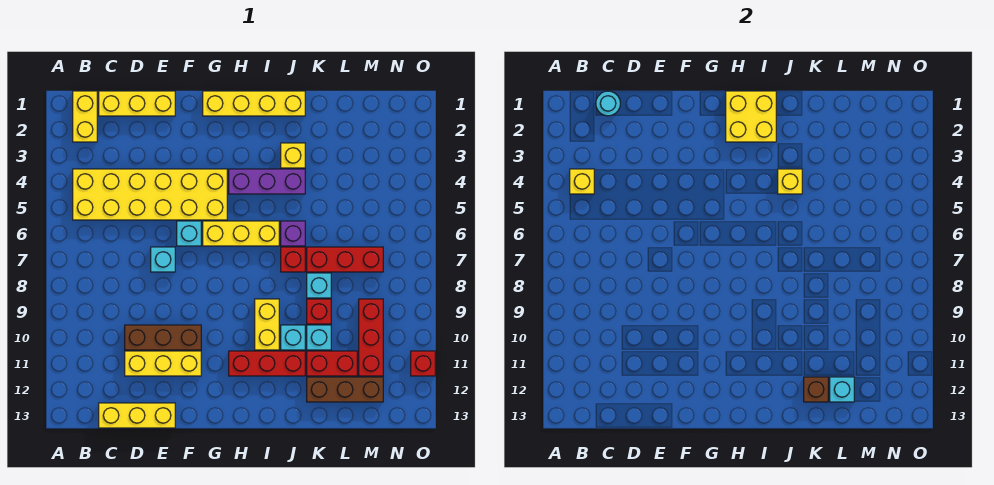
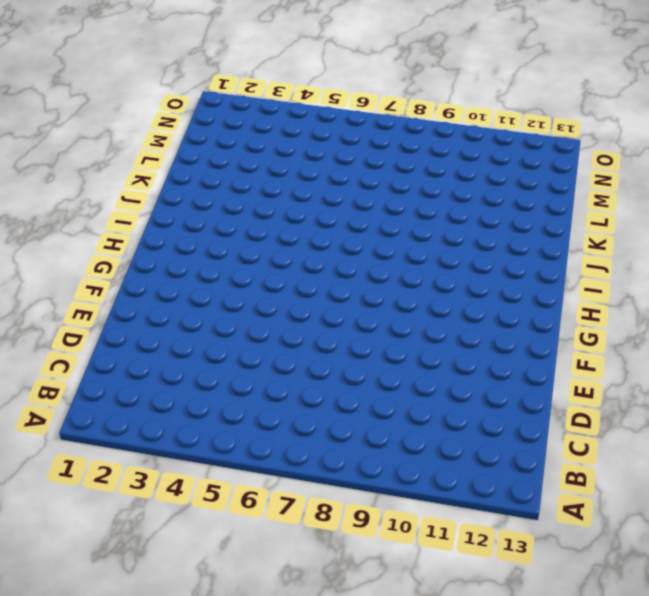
none -> yellow 1x2 brick [73,91,97,142]
none -> yellow 2x6 brick [73,169,227,220]
none -> yellow 1x3 brick [99,91,175,116]
none -> yellow 1x3 brick [99,403,175,428]

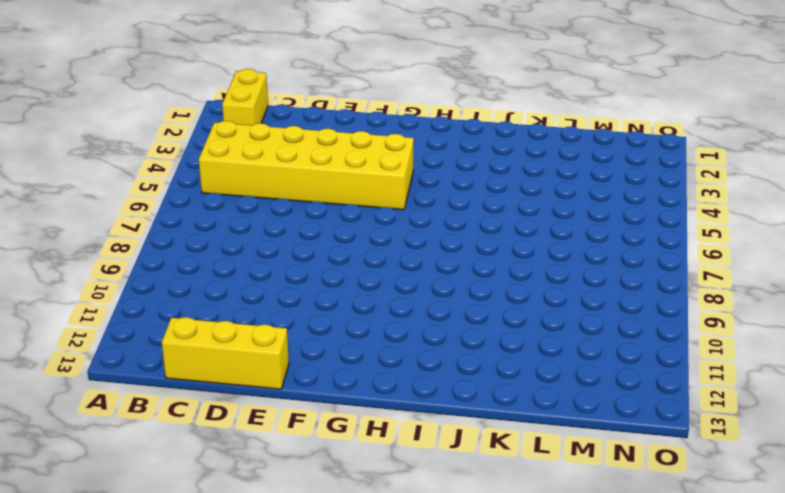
none -> yellow 1x3 brick [99,91,175,116]
none -> brown 1x3 brick [125,325,201,350]
none -> yellow 1x3 brick [125,351,201,376]
none -> cyan 1x1 brick [151,247,175,272]

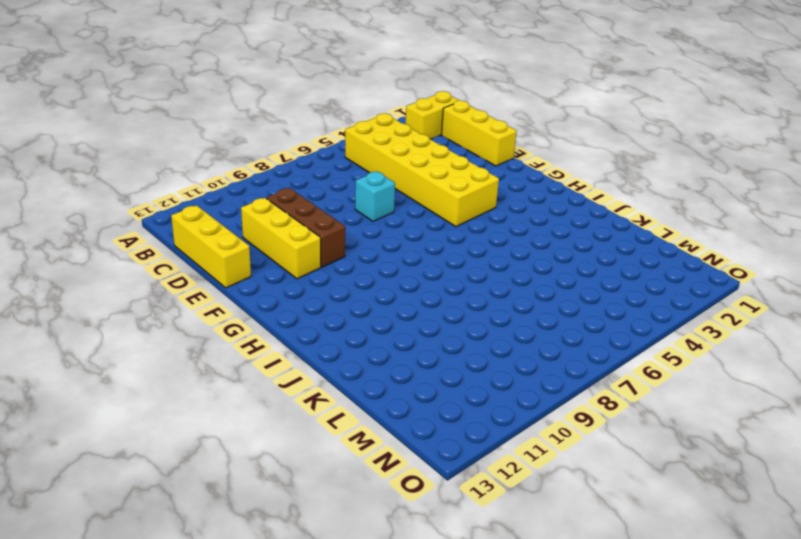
none -> cyan 1x1 brick [177,221,201,246]
none -> yellow 1x4 brick [203,91,305,116]
none -> yellow 1x3 brick [203,221,279,246]
none -> purple 1x3 brick [229,169,305,194]

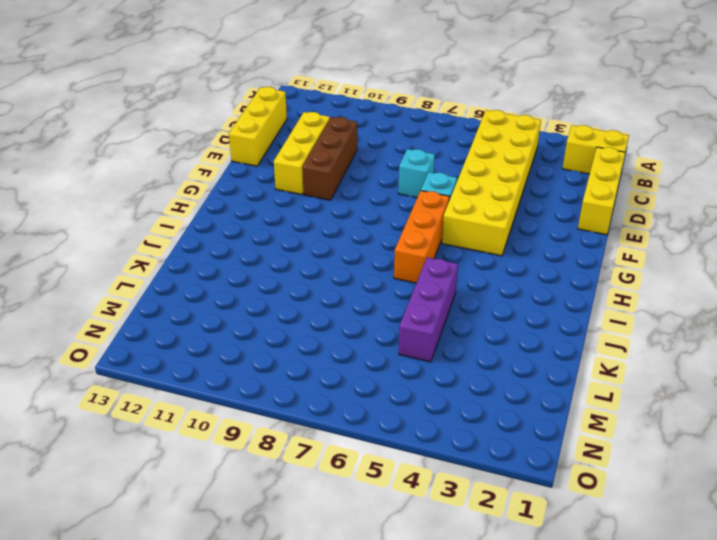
orange 1x3 brick [394,191,450,283] -> yellow 1x3 brick [203,221,279,246]
purple 1x3 brick [399,257,458,362] -> purple 1x3 brick moved to [229,169,305,194]
none -> yellow 1x4 brick [203,91,305,116]
none -> red 1x3 brick [229,351,305,376]
none -> yellow 1x2 brick [255,299,279,350]
none -> yellow 1x1 brick [281,143,305,168]

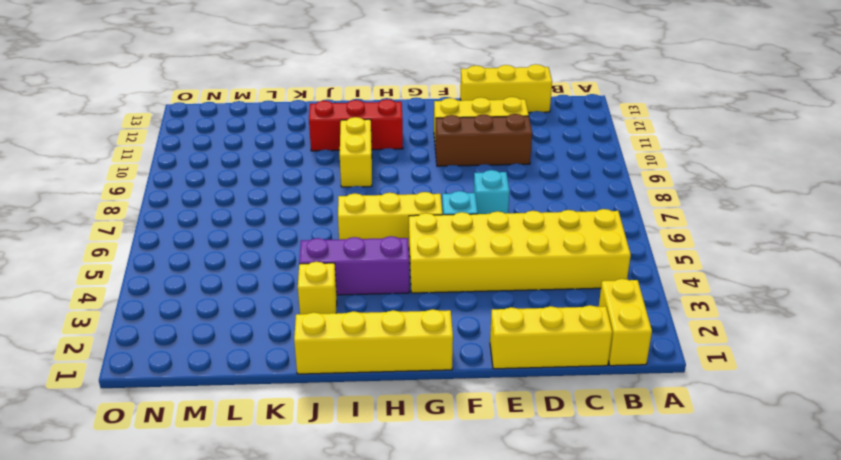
none -> purple 1x1 brick [281,221,305,246]
none -> red 1x1 brick [281,247,305,272]
none -> cyan 1x1 brick [281,325,305,350]
none -> red 1x3 brick [307,247,383,272]

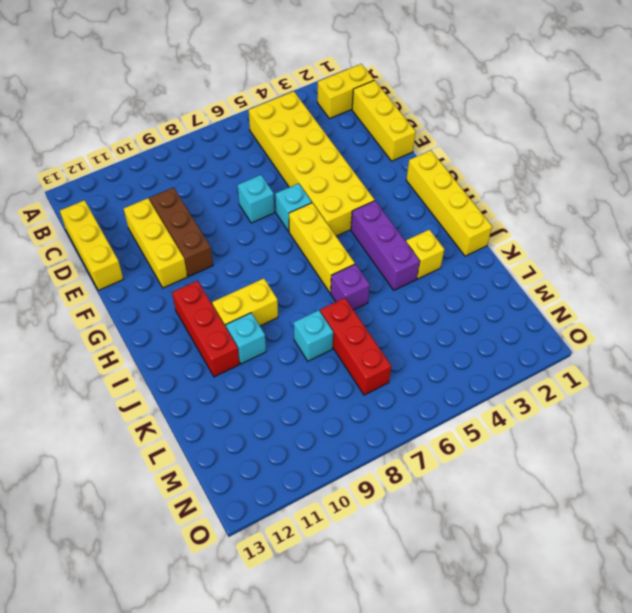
none -> red 1x1 brick [281,247,305,272]
none -> red 1x1 brick [307,299,331,324]
none -> cyan 1x1 brick [307,325,331,350]
none -> red 1x2 brick [307,351,357,376]

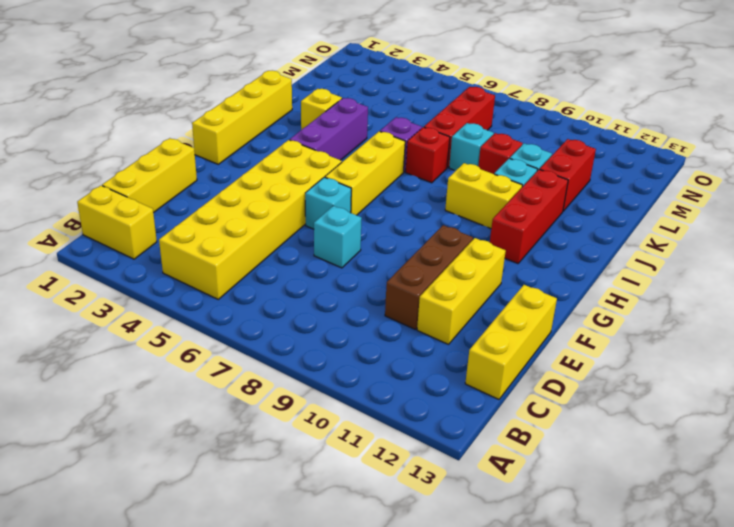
none -> brown 1x3 brick [307,377,383,402]
none -> red 1x3 brick [359,299,383,376]
none -> red 1x1 brick [411,351,435,376]
none -> yellow 1x1 brick [570,169,594,194]

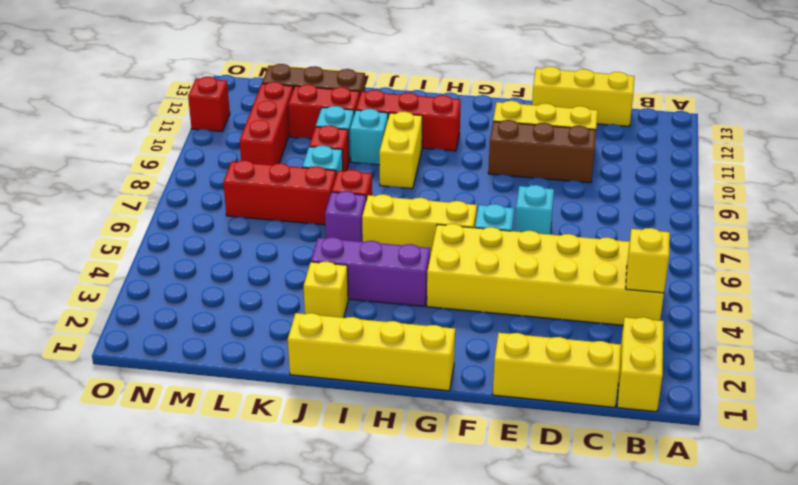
none -> cyan 1x1 round brick [596,91,620,116]
none -> yellow 2x2 brick [726,91,776,142]
none -> yellow 1x1 brick [778,169,802,194]
none -> brown 1x1 brick [804,377,828,402]

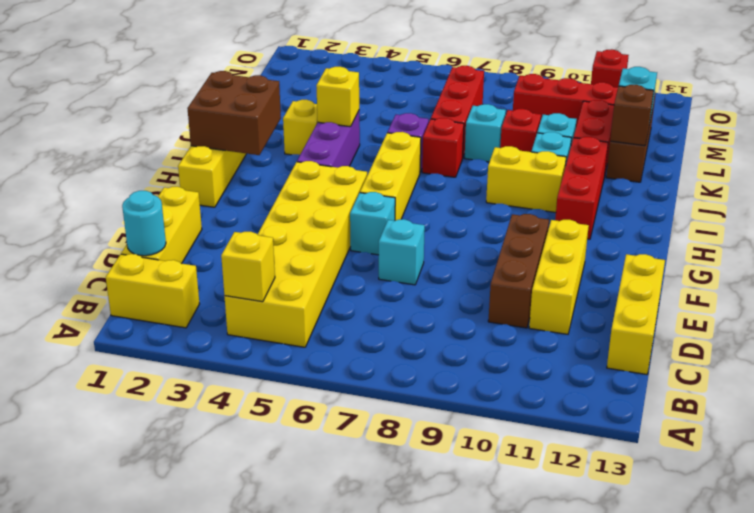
brown 2x2 brick [187,71,281,155] -> yellow 2x2 brick [726,91,776,142]

